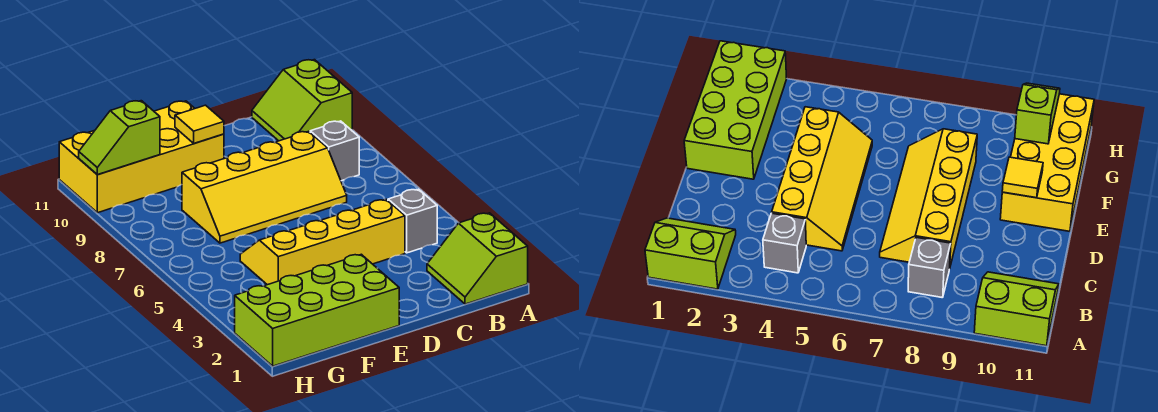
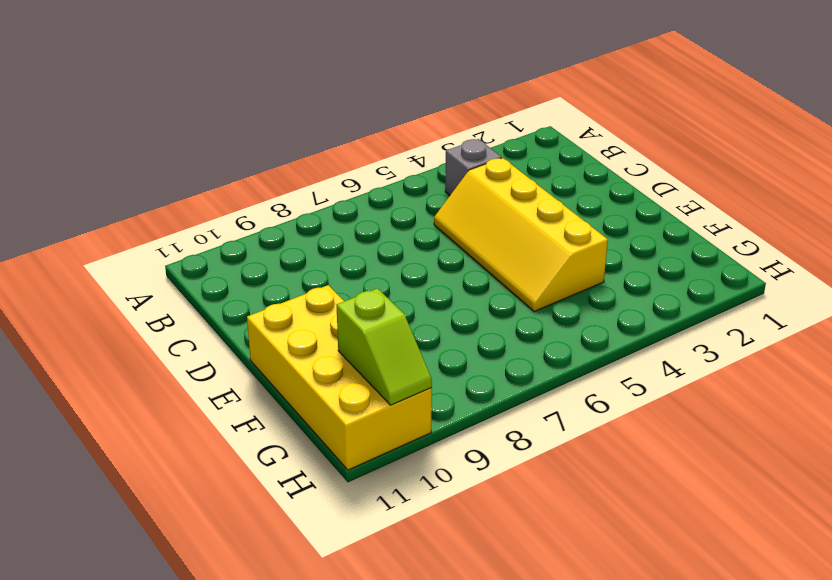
none -> lime 2x2 slope [427,213,528,304]
none -> lime 2x2 slope [252,60,352,141]

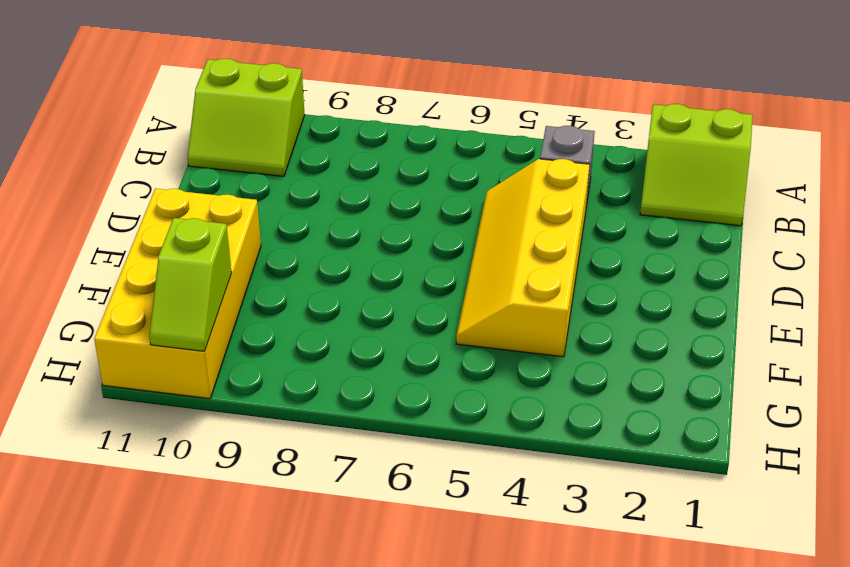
none -> grey 1x1 brick [310,121,359,181]
none -> yellow 2x4 slope [182,131,347,243]

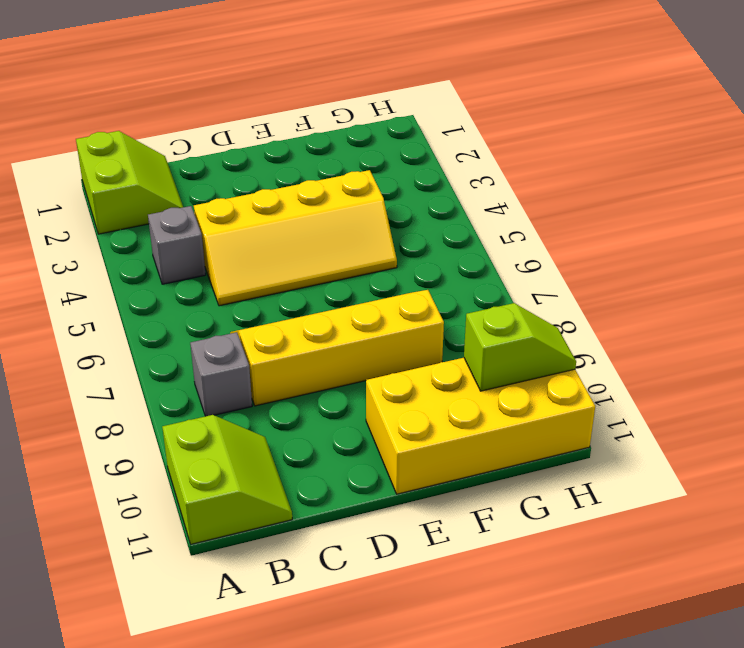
none -> lime 2x4 brick [235,254,399,366]
none -> yellow 1x1 tile [175,105,224,143]

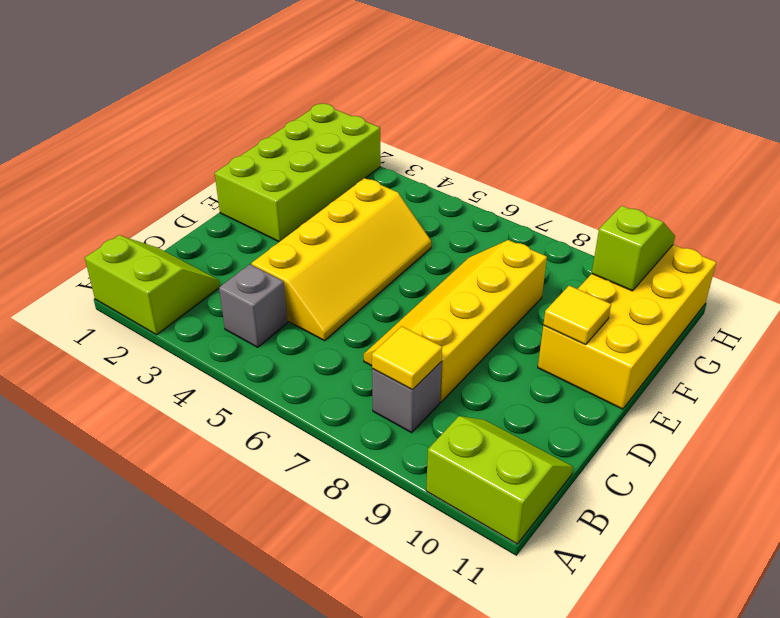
yellow 1x1 tile [372,326,442,390] -> none

